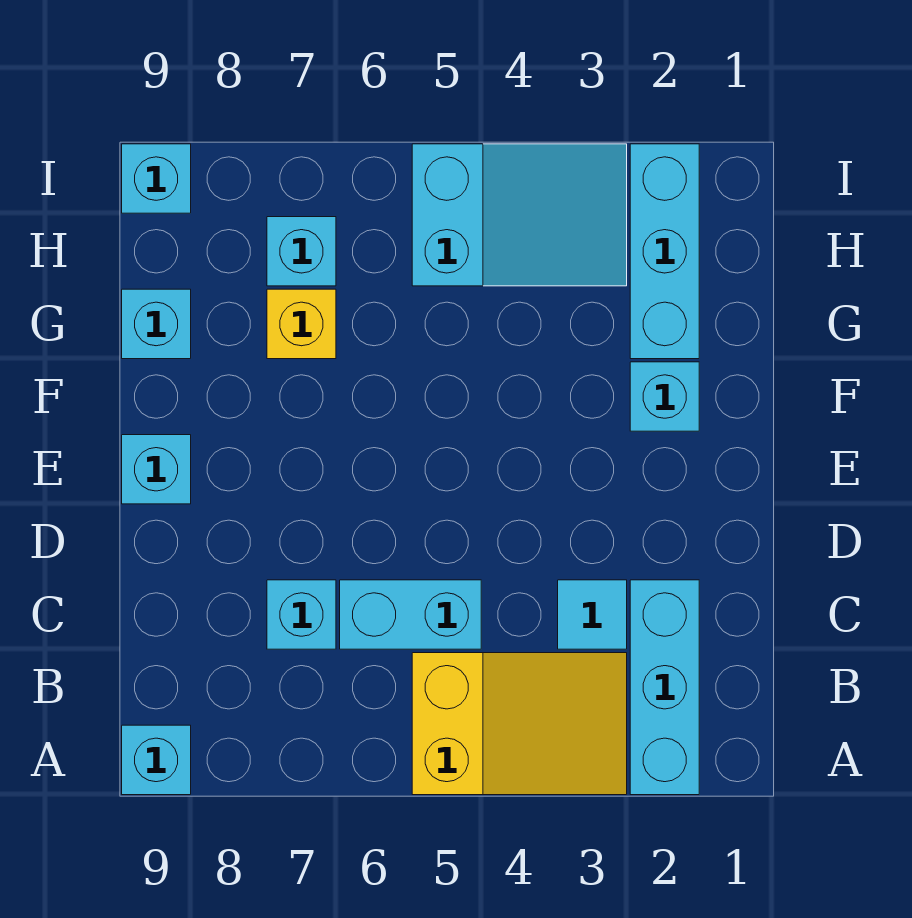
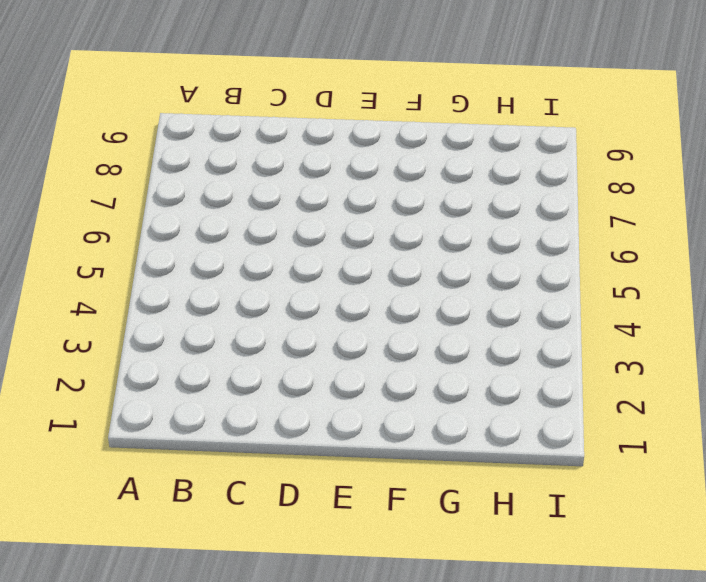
none -> cyan 1x3 brick [630,580,699,795]
none -> yellow 2x3 slope [412,653,627,795]
none -> cyan 1x1 brick [122,725,191,795]

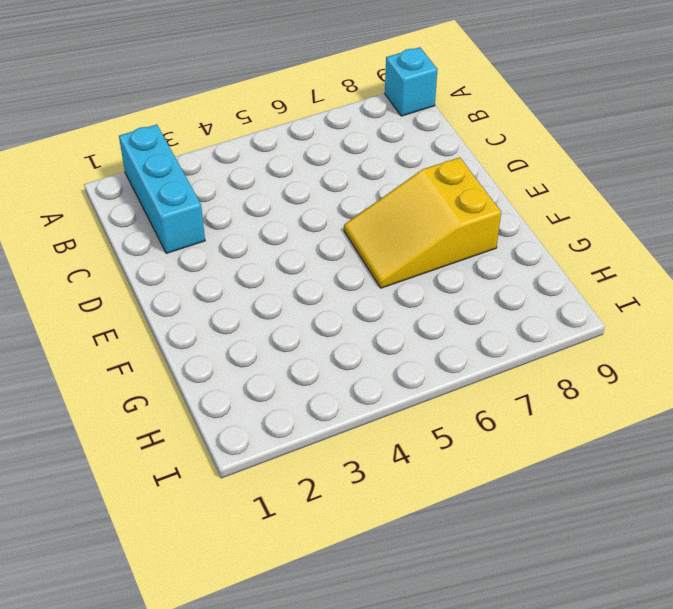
yellow 2x3 slope [344,157,501,288] -> yellow 2x3 slope moved to [412,653,627,795]
none -> cyan 1x1 tile [558,580,627,649]
none -> cyan 1x2 brick [340,580,481,649]
none -> cyan 1x1 brick [267,580,336,649]

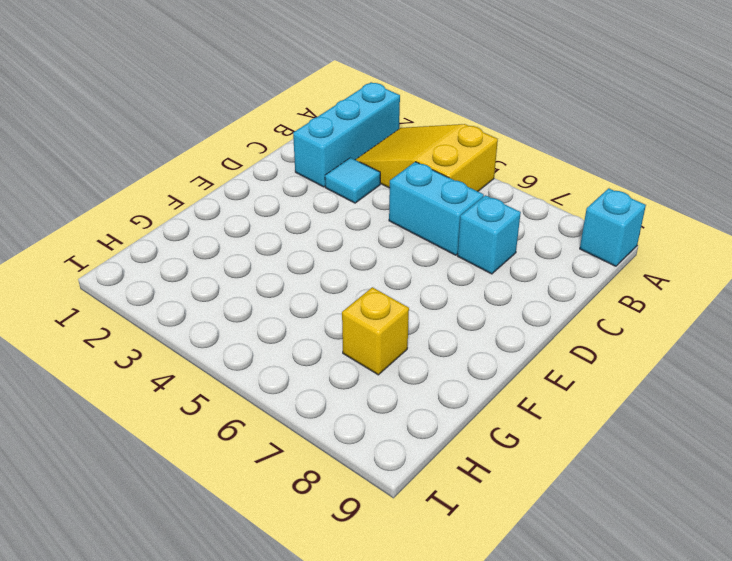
none -> cyan 1x1 brick [122,435,191,504]
none -> cyan 1x1 brick [630,362,699,431]
none -> cyan 1x3 brick [630,144,699,359]

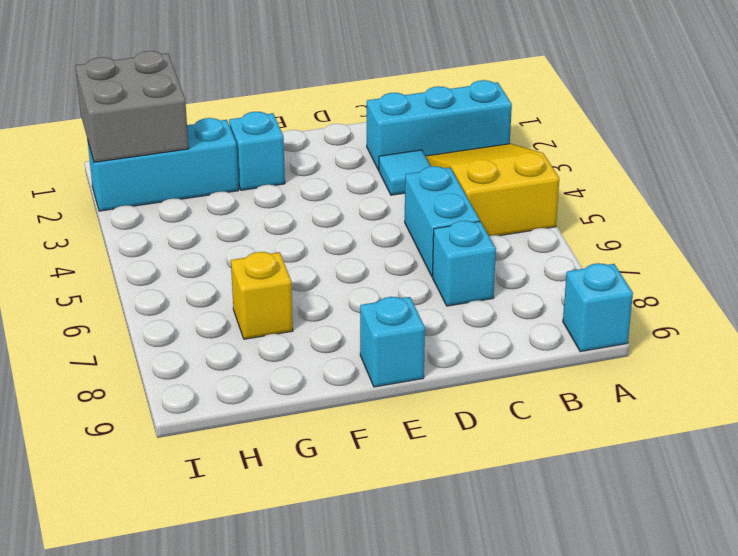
grey 2x2 brick [75,51,189,162] -> none
none -> cyan 1x1 brick [122,289,191,359]
none -> cyan 2x3 slope [412,144,627,286]
none -> cyan 1x1 brick [267,217,336,286]

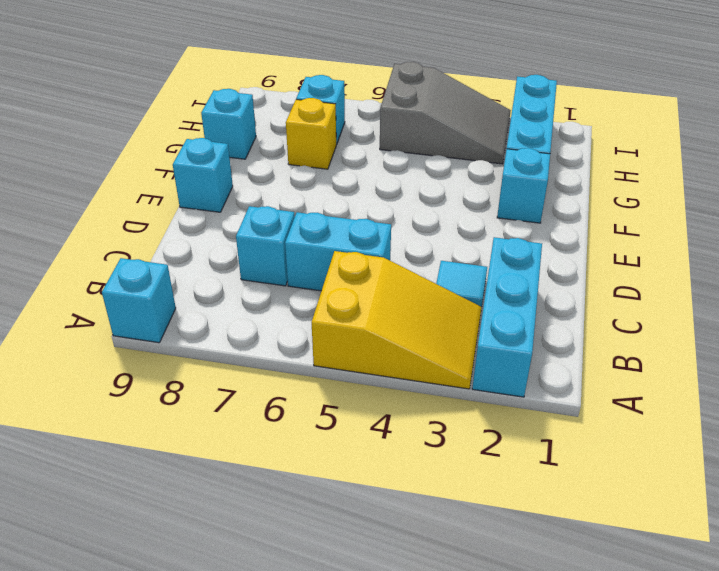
grey 2x3 slope [380,62,511,164] -> cyan 2x3 slope [412,144,627,286]
none -> cyan 1x1 brick [122,144,191,213]

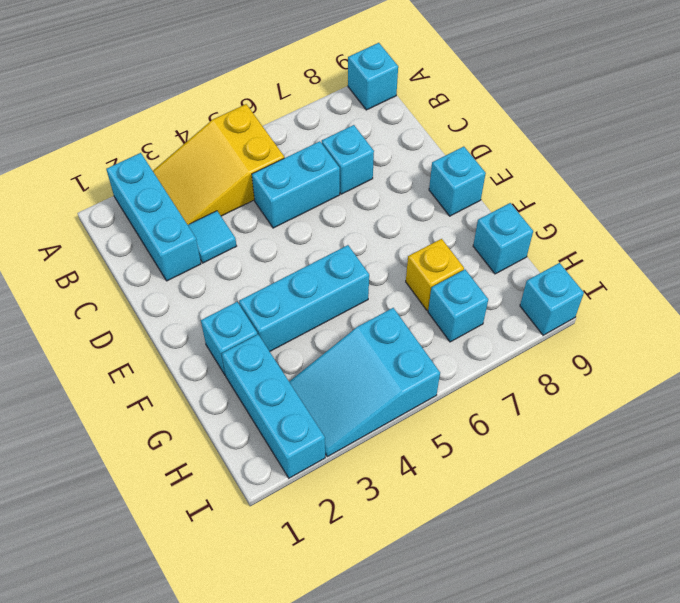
cyan 1x3 brick [239,245,369,351] -> none

